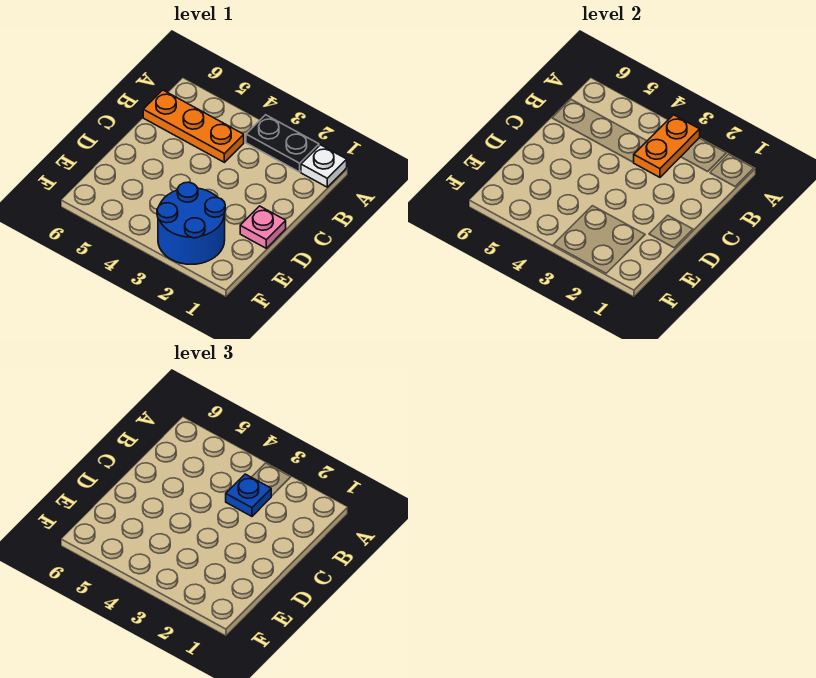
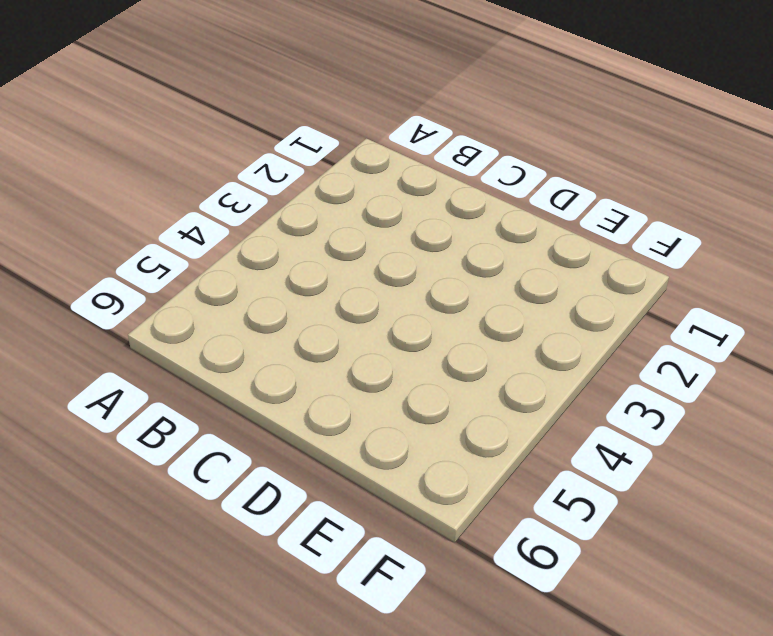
none -> white 1x1 plate [301,145,347,187]
none -> black 1x2 plate [246,115,319,172]

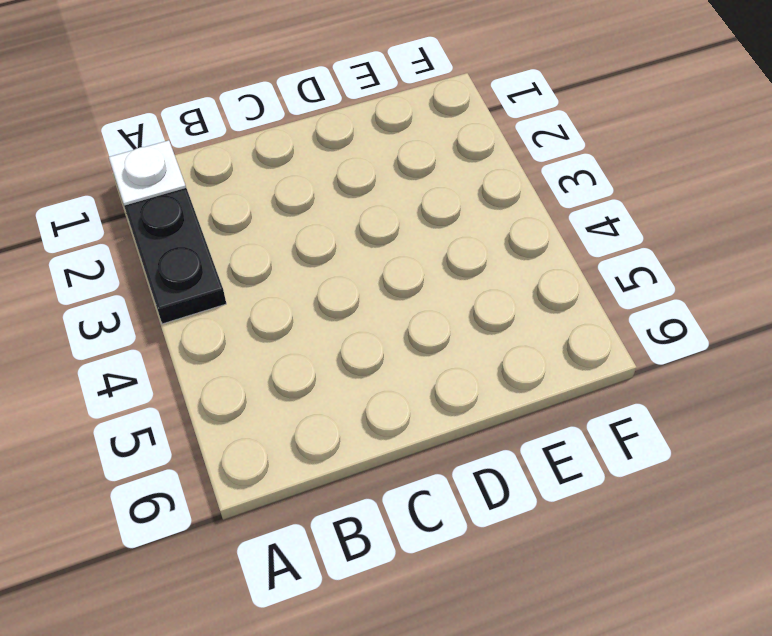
none -> orange 1x3 plate [143,90,244,162]
none -> pink 1x1 plate [240,206,286,248]

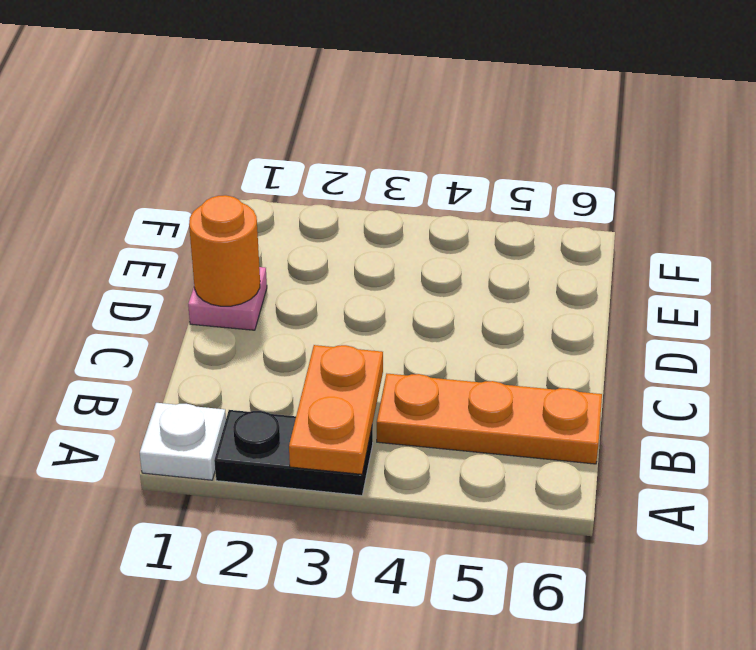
orange 1x1 round brick [189,195,260,306] -> none
none -> blue 2x2 round brick [157,182,225,264]
none -> blue 1x1 plate [226,474,271,516]

